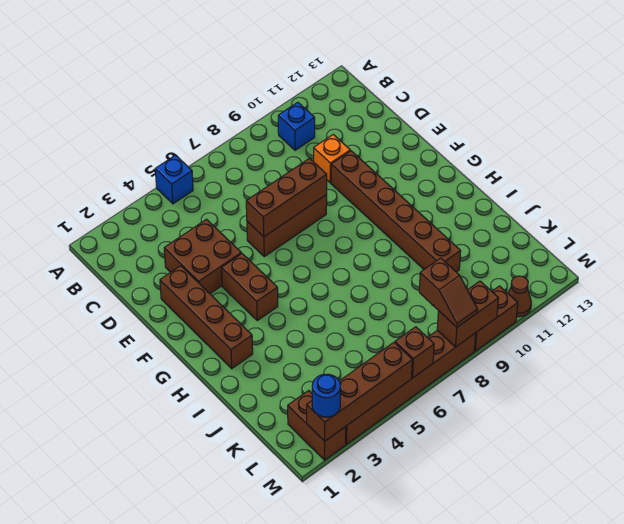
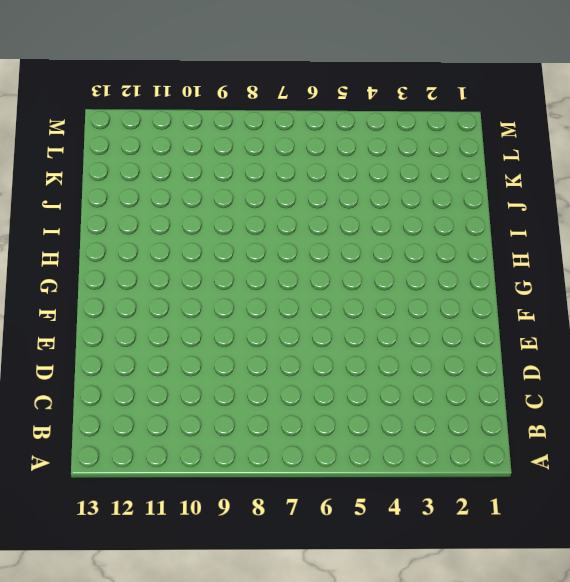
none -> blue 1x1 brick [155,155,193,204]
none -> blue 1x1 brick [278,102,315,150]
none -> brown 2x2 brick [164,219,241,294]

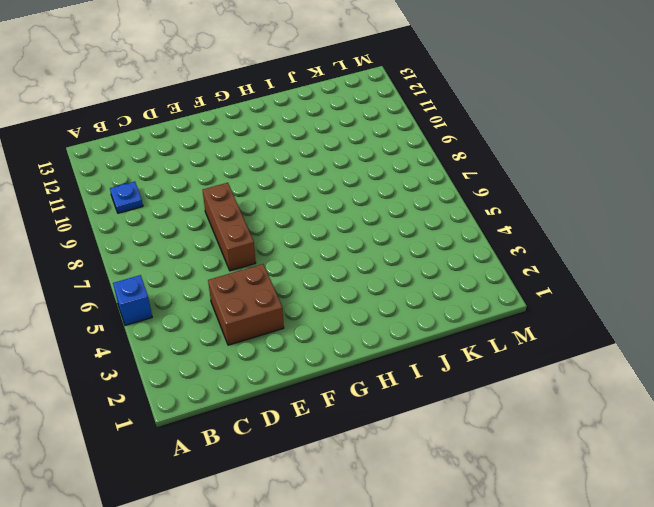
blue 1x1 plate [110,182,143,213] -> blue 1x1 brick [278,102,315,150]
none -> orange 1x1 brick [314,135,350,183]
none -> brown 1x4 brick [160,266,253,369]
none -> brown 1x6 brick [331,151,461,272]

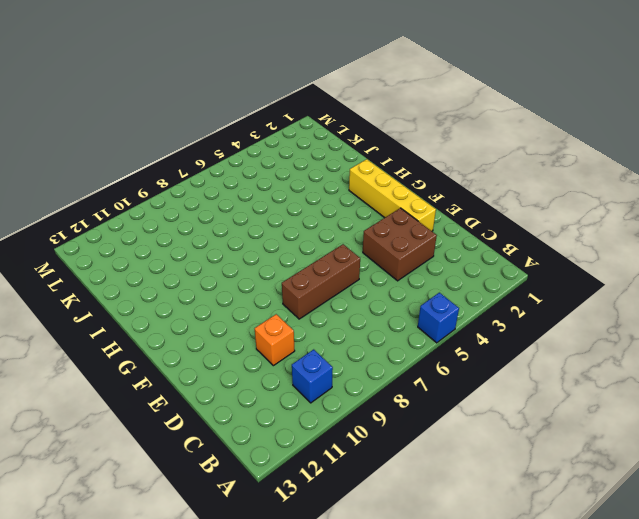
yellow 1x4 brick [349,159,436,231] -> brown 1x4 brick [160,266,253,369]
none -> brown 1x6 brick [331,151,461,272]
none -> brown 1x2 brick [222,254,278,320]
none -> brown 1x2 brick [288,390,346,460]

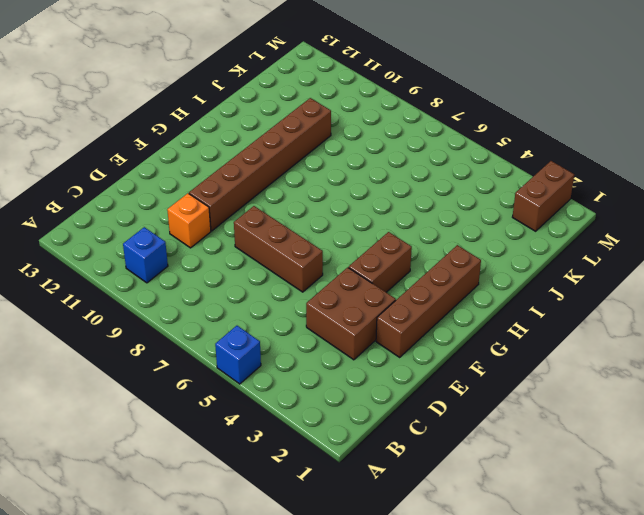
none -> brown 1x6 brick [346,330,476,444]
none -> brown 1x2 brick [474,286,518,351]
none -> brown 1x1 cone [508,276,531,317]

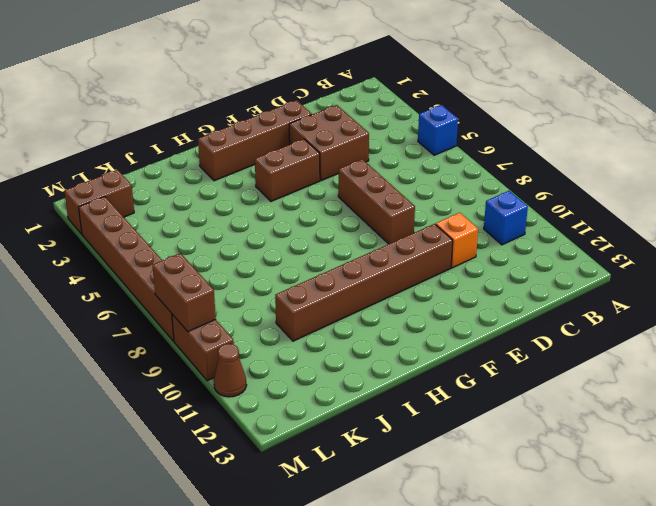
none -> brown 1x3 brick [246,158,327,237]
none -> brown 1x4 brick [307,342,412,441]
none -> brown 1x1 brick [395,327,434,378]

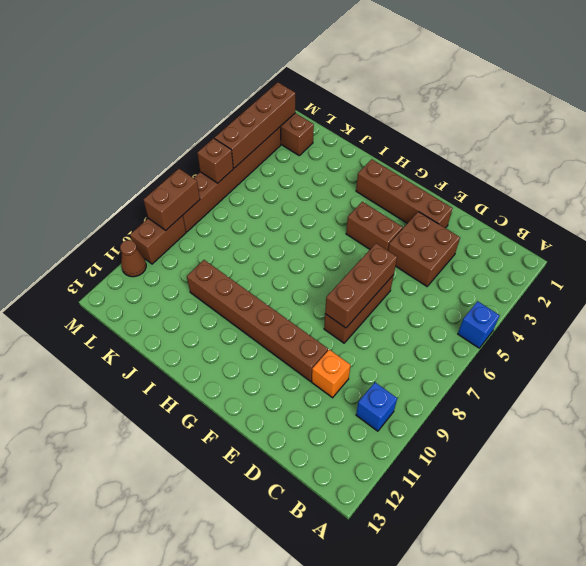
none -> brown 1x2 slope [419,258,478,327]
none -> blue 1x1 round brick [312,374,341,417]

